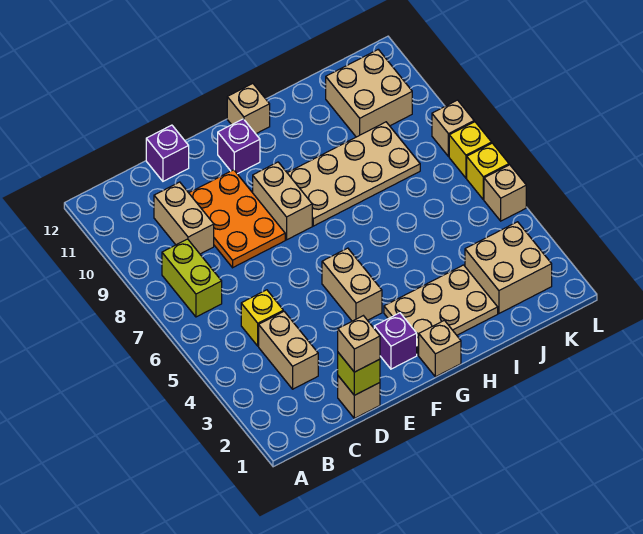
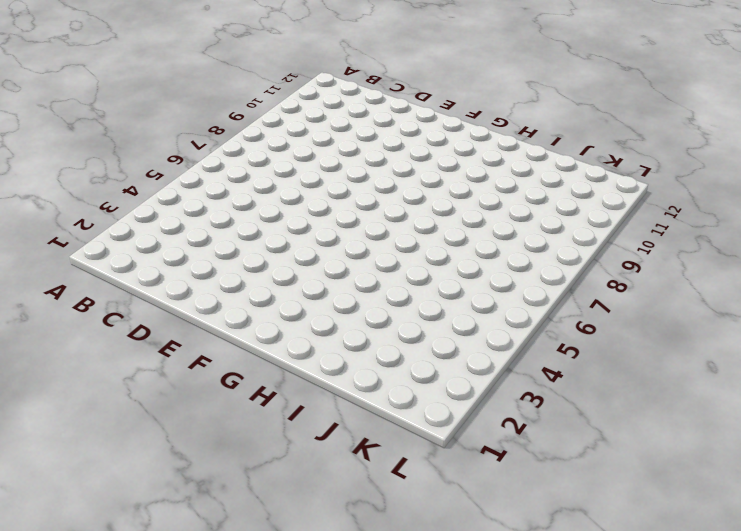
none -> lime 1x2 brick [162,239,222,317]
none -> tan 1x2 brick [259,311,318,389]
none -> yellow 1x1 brick [241,290,283,346]

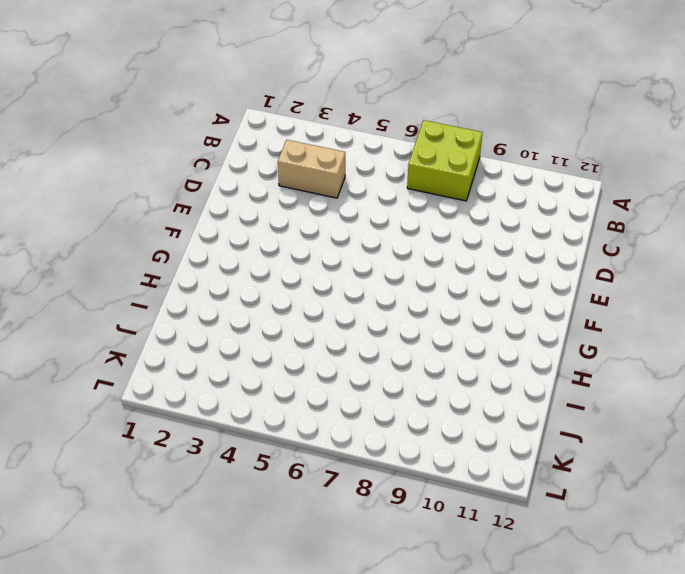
lime 2x2 brick [407,120,482,201] -> lime 1x2 brick [162,239,222,317]
none -> yellow 1x1 brick [241,290,283,346]
none -> tan 1x2 brick [154,182,214,254]
none -> tan 1x1 brick [338,376,380,418]

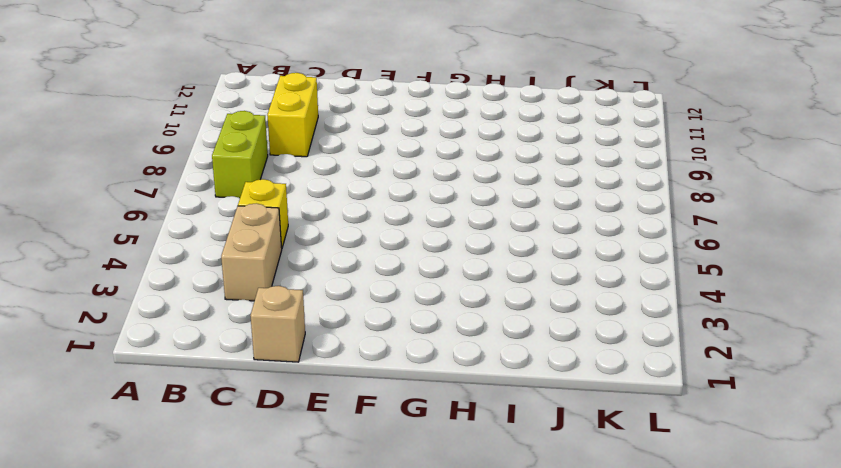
yellow 1x2 brick [267,73,318,157] -> tan 1x2 brick [154,182,214,254]
none -> orange 2x3 plate [189,170,285,268]
none -> purple 1x1 brick [146,125,189,181]
none -> purple 1x1 brick [374,313,417,369]

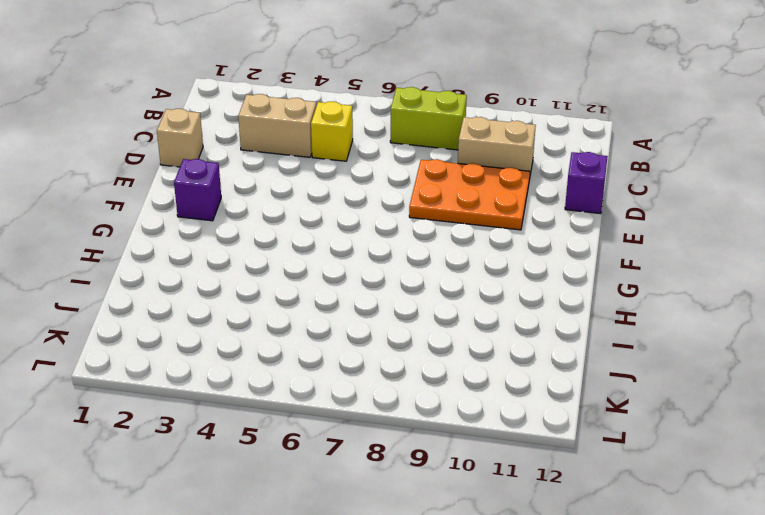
none -> tan 1x2 brick [322,248,382,321]
none -> tan 1x2 brick [253,162,312,240]
none -> purple 1x1 brick [218,119,260,174]

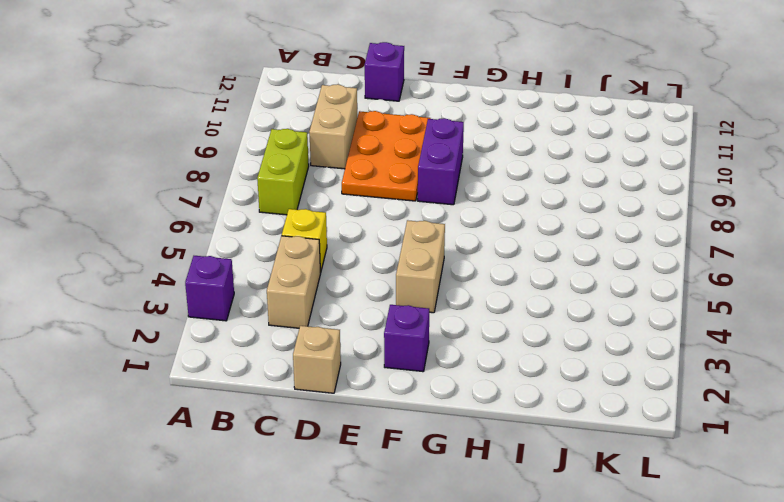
purple 1x1 brick [185,256,234,321] -> purple 1x1 brick moved to [218,119,260,174]
purple 1x2 brick [418,118,464,205] -> tan 1x2 brick [253,162,312,240]
none -> tan 1x1 brick [419,320,461,377]
none -> tan 2x3 plate [384,265,498,355]
none -> tan 2x4 plate [288,122,420,226]

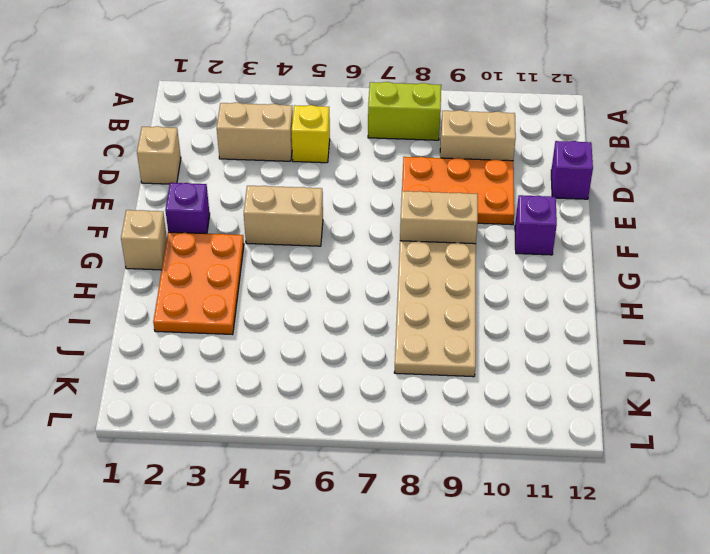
orange 2x3 plate [153,232,244,335] -> tan 2x3 plate [384,265,498,355]
none -> tan 1x1 brick [227,84,270,134]
none -> tan 2x2 brick [465,222,552,313]
none -> tan 2x2 brick [326,50,412,137]

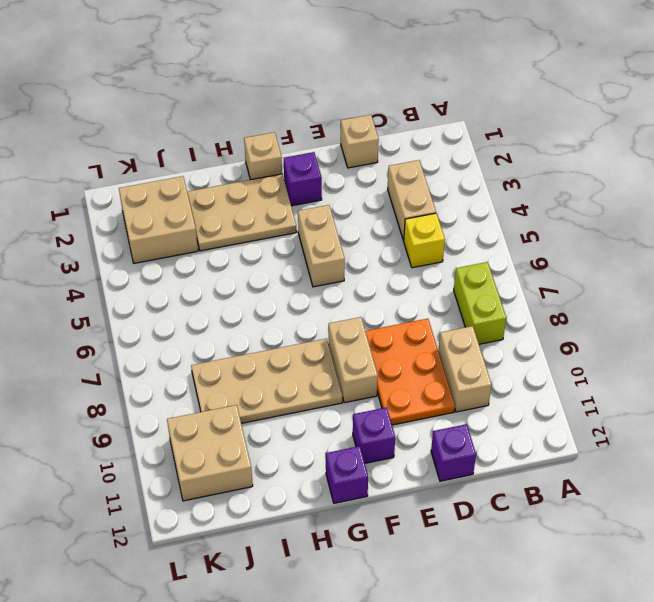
purple 1x1 brick [326,446,368,503] -> tan 1x1 brick [227,84,270,134]
none -> tan 1x1 brick [484,165,526,221]
none -> yellow 1x1 brick [467,143,509,200]
none -> yellow 1x1 brick [449,122,492,178]

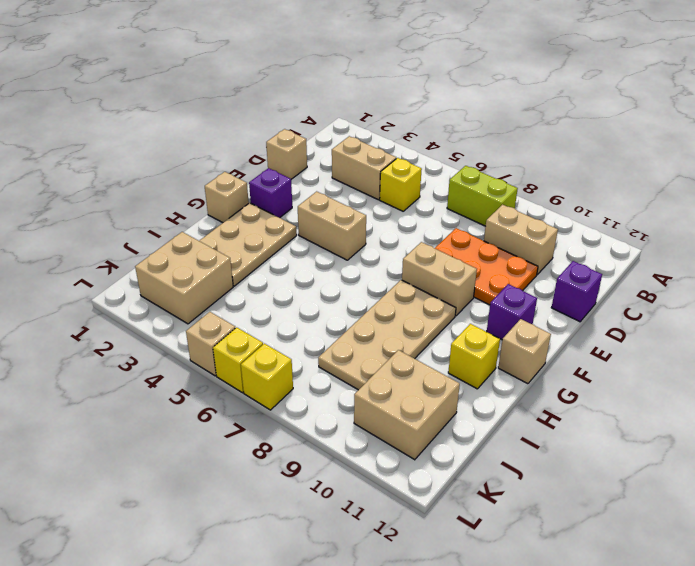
yellow 1x1 brick [448,324,500,389] -> none
none -> tan 1x1 brick [432,100,474,157]
none -> lime 1x1 brick [338,353,380,395]
none -> tan 1x1 brick [338,316,380,372]

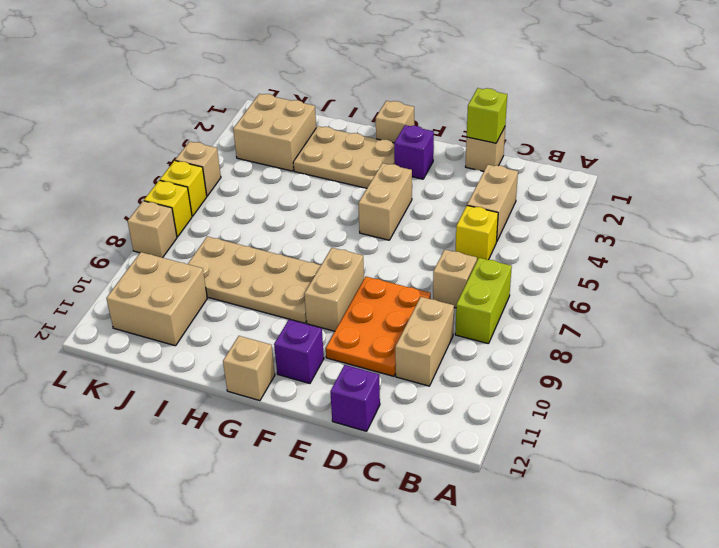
tan 1x1 brick [433,250,477,308] -> tan 1x1 brick moved to [338,316,380,372]

